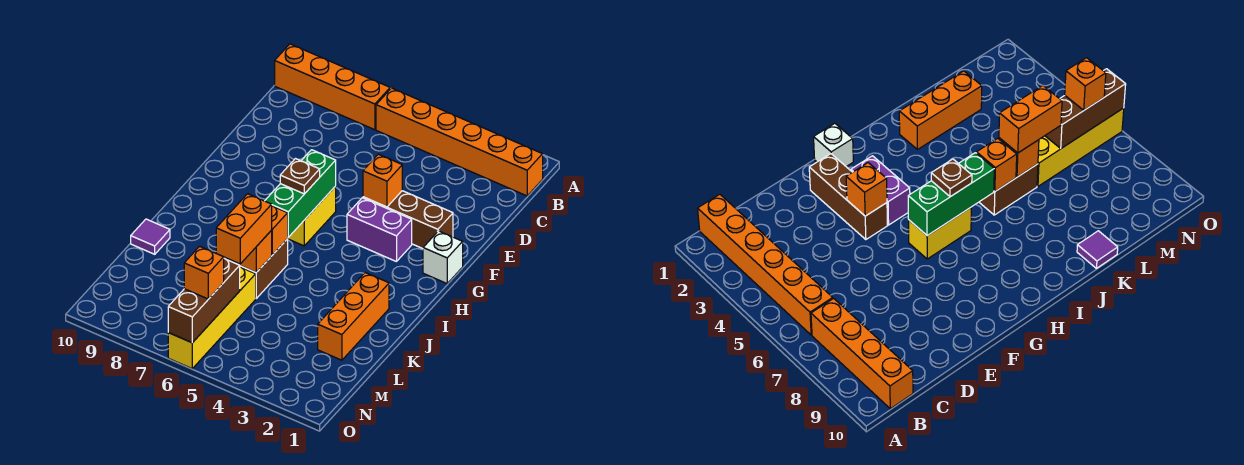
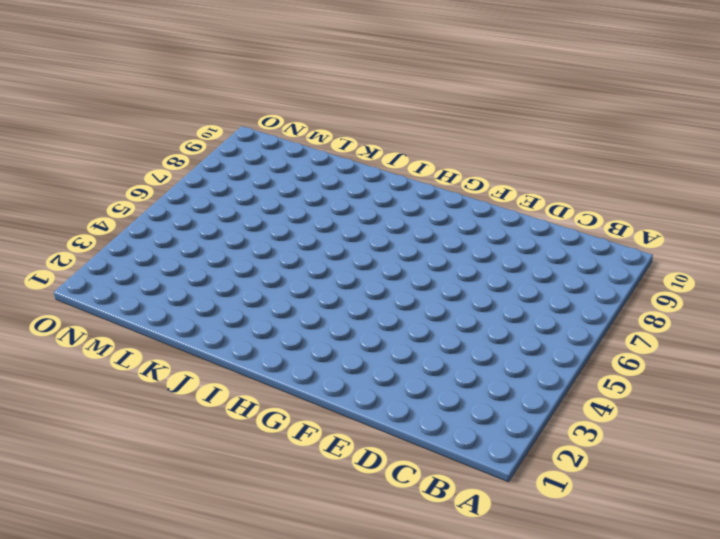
none -> orange 1x6 brick [376,88,543,196]
none -> orange 1x4 brick [275,44,390,130]
none -> brown 1x3 brick [363,191,453,249]

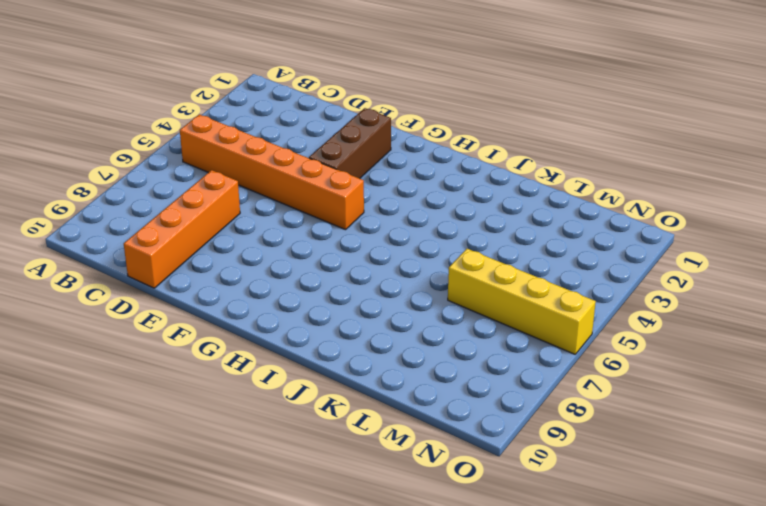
orange 1x6 brick [180,114,364,230] -> orange 1x6 brick turned to [376,88,543,196]
orange 1x4 brick [124,170,240,288] -> orange 1x4 brick moved to [275,44,390,130]
none -> white 1x1 brick [423,231,463,283]
none -> purple 1x2 brick [347,198,412,262]
none -> yellow 1x2 brick [288,186,336,246]

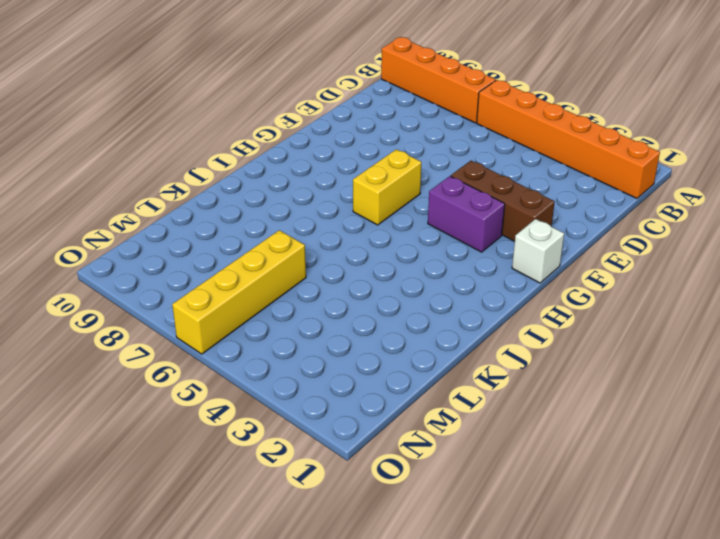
none -> orange 1x3 brick [318,273,389,360]
none -> brown 1x2 brick [240,239,288,298]
none -> purple 1x1 tile [131,219,170,254]

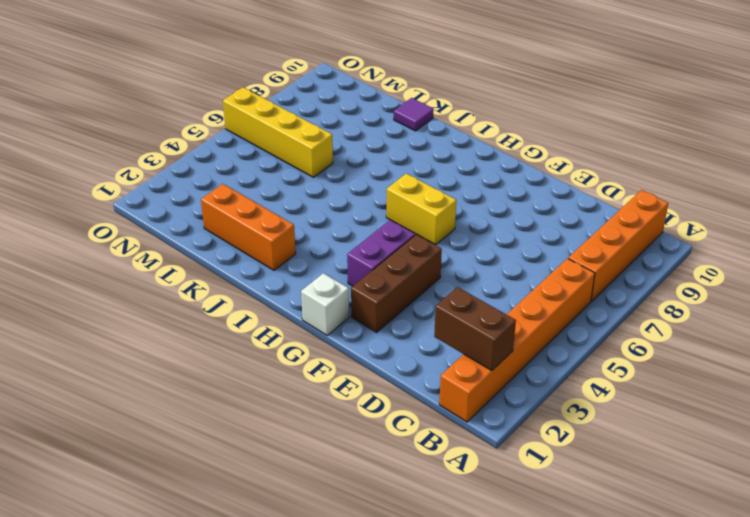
brown 1x2 brick [434,287,516,371] -> brown 1x2 brick moved to [240,239,288,298]
none -> orange 1x1 brick [363,154,402,207]
none -> green 1x3 brick [265,150,336,237]
none -> orange 1x1 brick [272,206,288,255]

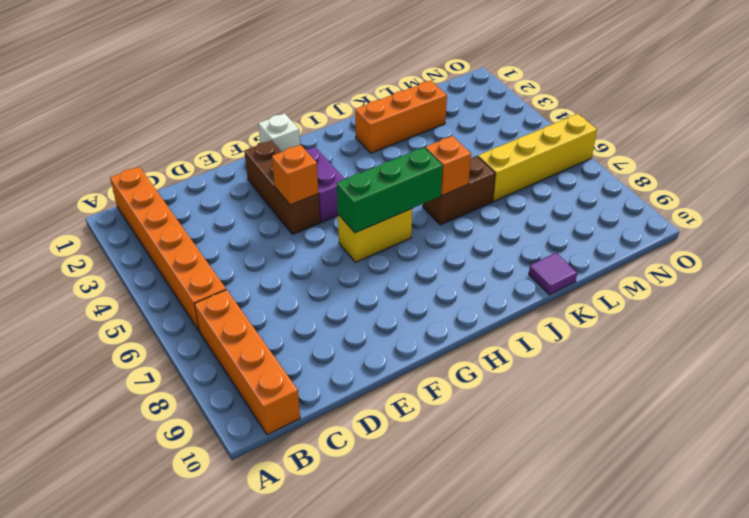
none -> orange 1x1 brick [232,230,272,273]
none -> brown 1x3 brick [168,258,240,343]
none -> brown 1x1 plate [280,159,320,194]

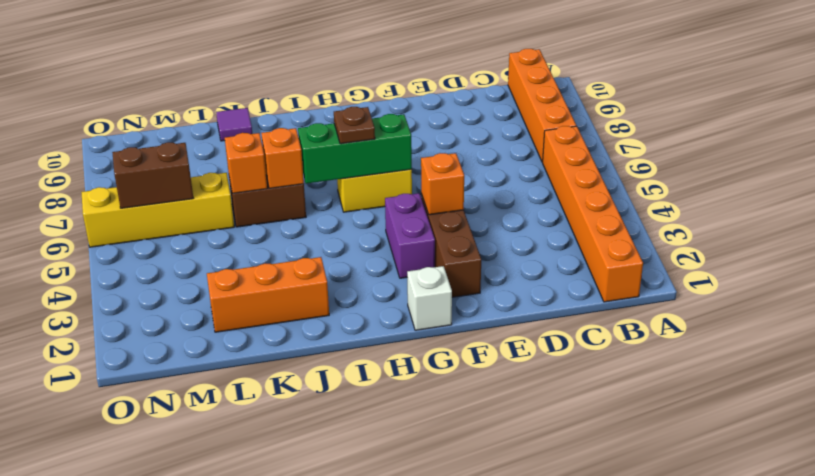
brown 1x2 brick [112,142,193,208] -> brown 1x3 brick [168,258,240,343]
none -> orange 1x2 brick [216,194,272,264]
none -> orange 1x1 brick [184,246,224,299]

